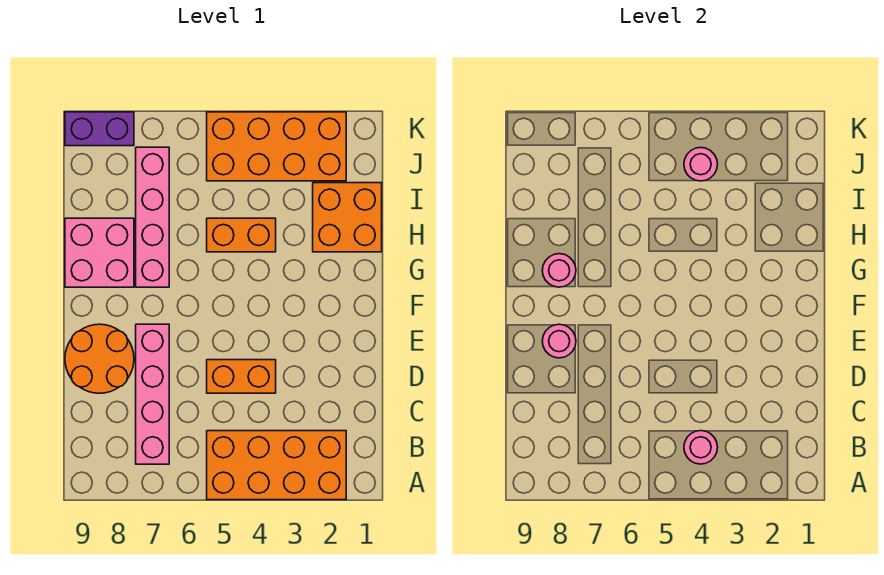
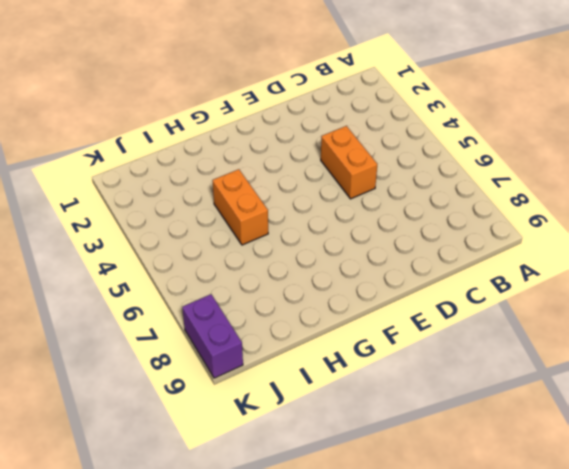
none -> orange 2x4 brick [207,431,346,500]
none -> pink 1x4 brick [136,324,169,464]
none -> orange 2x2 round brick [65,324,134,393]

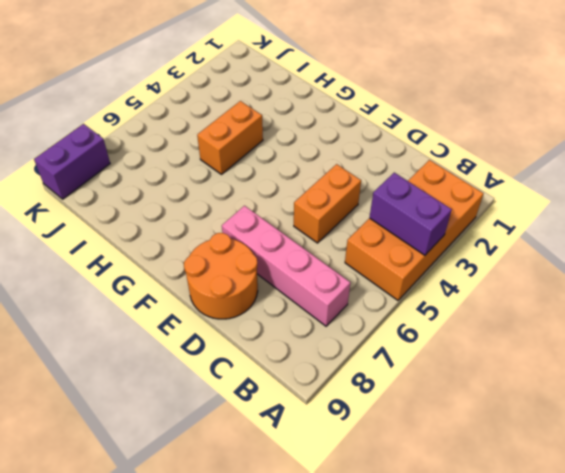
purple 1x2 brick [370,173,452,255] -> pink 1x1 round brick [684,431,718,464]
none -> pink 1x4 brick [136,147,169,287]
none -> pink 2x2 brick [65,218,134,287]
none -> orange 2x2 brick [313,183,382,252]

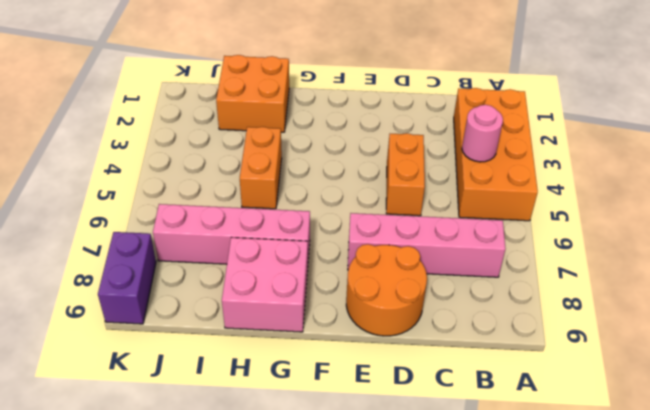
none -> orange 2x4 brick [207,112,346,181]
none -> pink 1x1 round brick [542,324,576,358]
none -> pink 1x1 round brick [542,254,576,287]

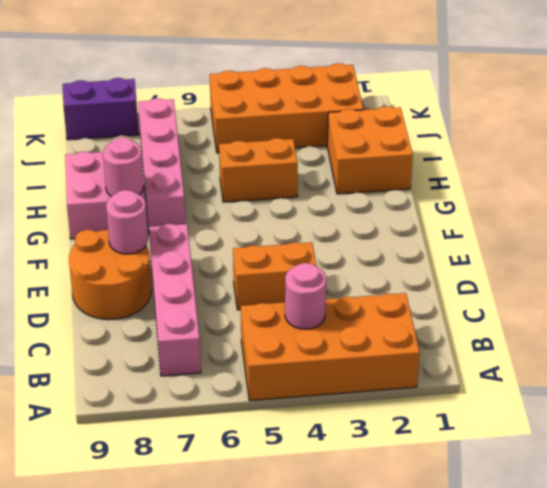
none -> pink 1x1 round brick [684,147,718,181]

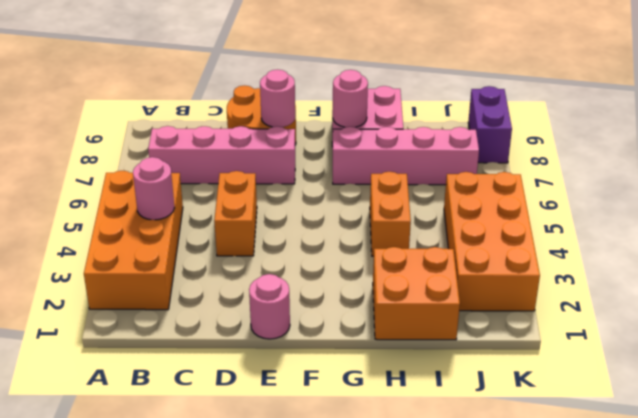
pink 1x1 round brick [249,274,290,339] -> pink 1x1 round brick moved to [684,147,718,181]

